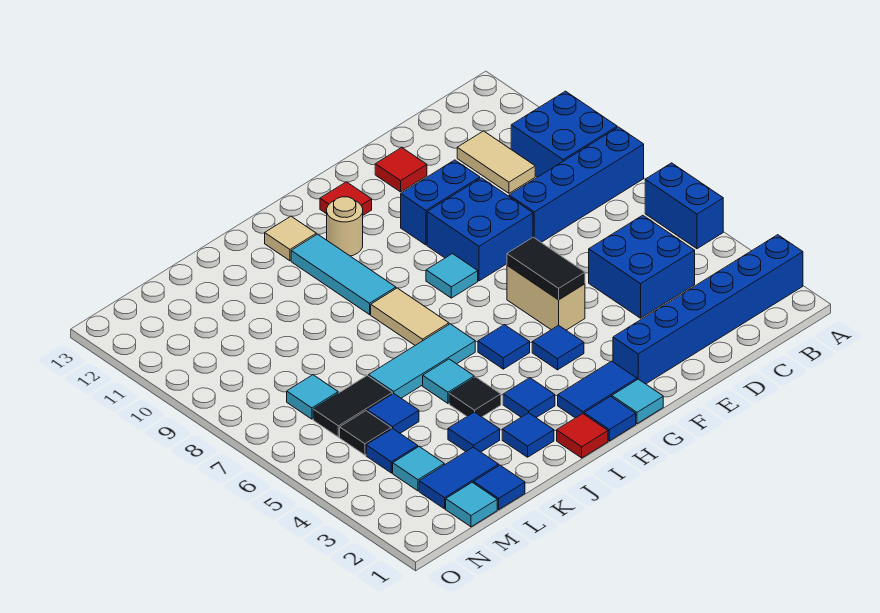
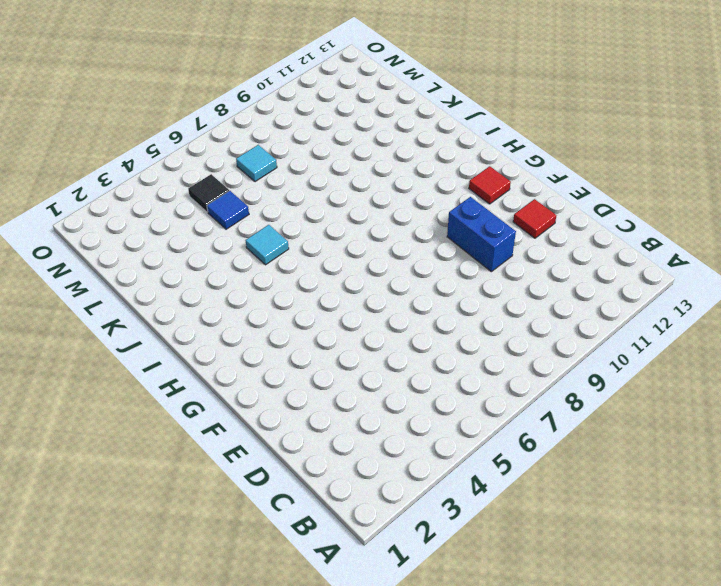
none -> blue 1x6 brick [613,235,803,384]
none -> blue 1x2 brick [645,163,723,249]
none -> blue 1x4 brick [509,127,644,242]
none -> blue 2x2 brick [511,91,617,177]

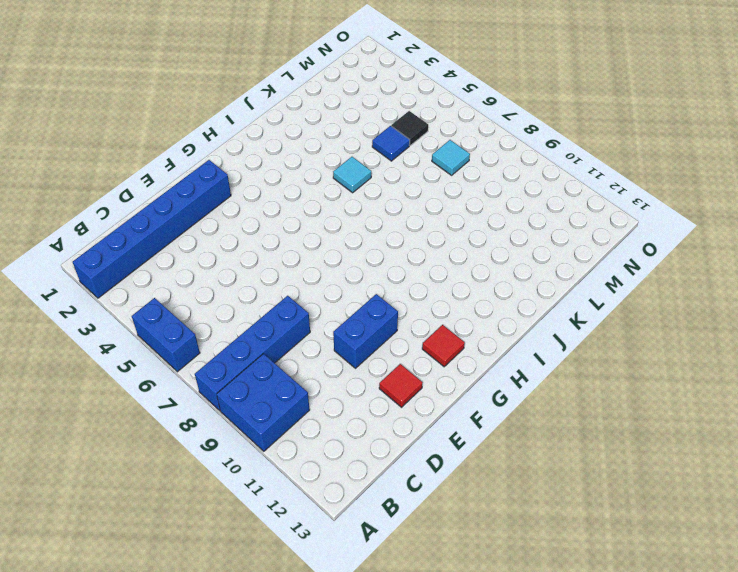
none -> blue 2x2 brick [589,215,695,318]
none -> tan 1x2 tile [457,131,535,193]
none -> blue 2x2 brick [427,178,533,281]
none -> tan 1x2 brick [507,265,585,330]

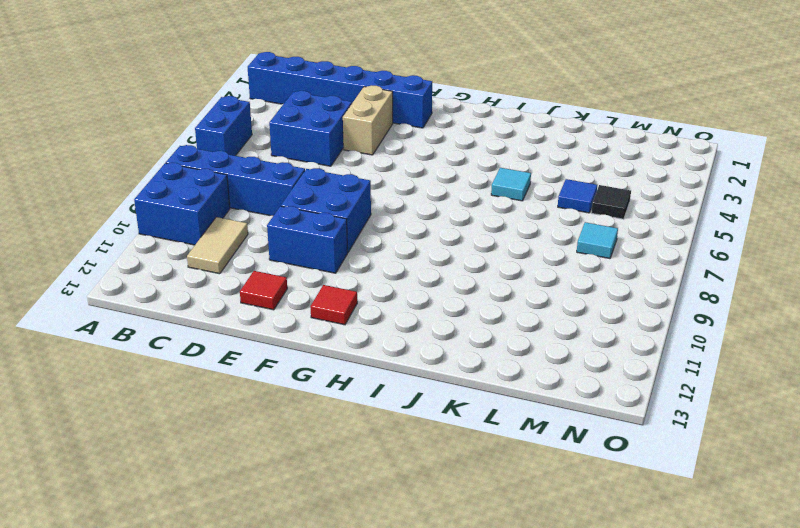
tan 1x2 brick [343,85,393,155] -> tan 1x2 brick moved to [507,265,585,330]
none -> cyan 1x1 tile [612,379,663,424]
none -> blue 1x2 tile [558,361,637,418]
none -> blue 1x1 tile [532,325,584,370]
none -> cyan 1x1 tile [426,254,478,298]

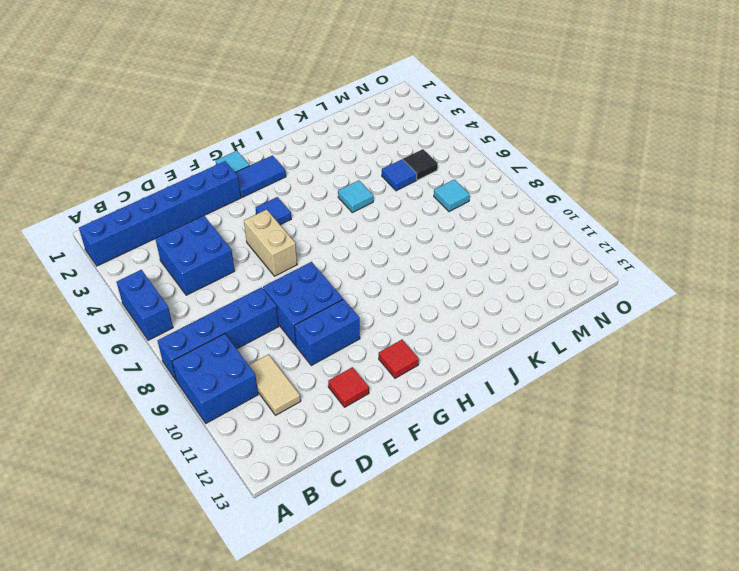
none -> cyan 1x1 tile [426,254,478,298]
none -> blue 1x1 tile [584,396,636,441]
none -> blue 1x1 tile [478,325,530,369]
none -> tan 1x1 round brick [327,197,363,256]

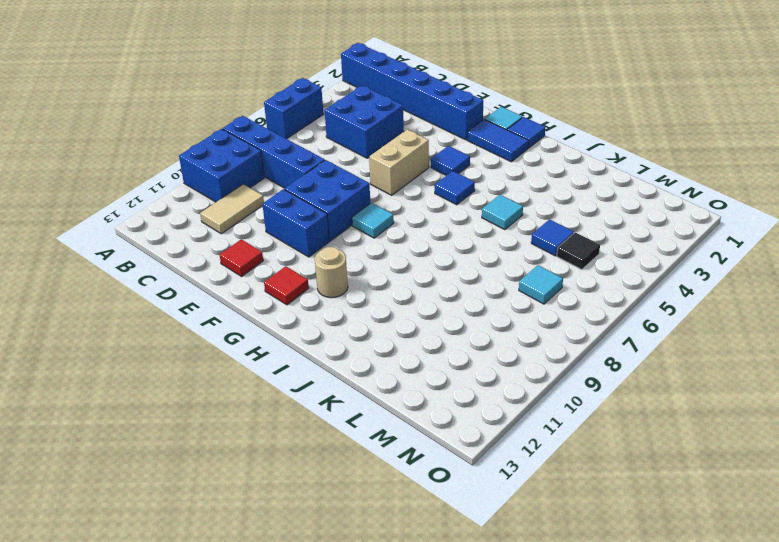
none -> red 1x1 tile [557,414,608,458]
none -> blue 1x1 tile [503,378,555,418]
none -> cyan 1x3 tile [369,324,475,398]
none -> tan 1x2 tile [371,288,449,345]

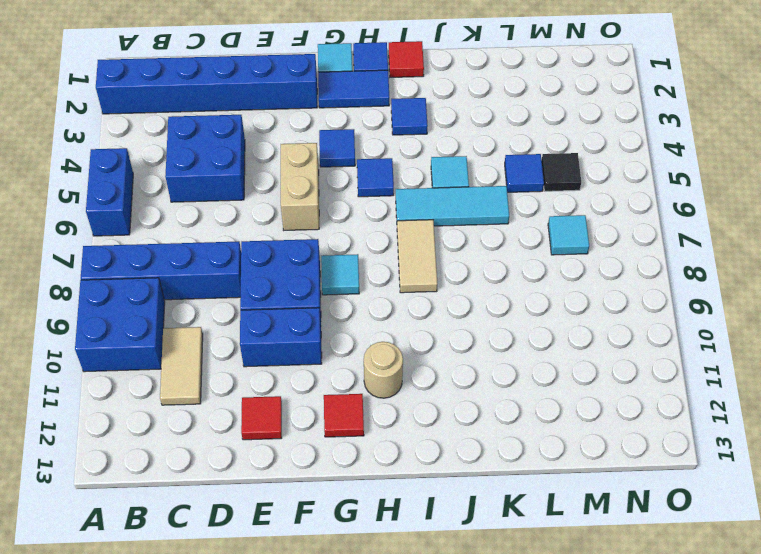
none -> cyan 1x3 tile [291,234,396,315]
none -> tan 1x1 tile [265,216,317,261]
none -> blue 1x1 tile [502,413,554,457]
none -> black 1x1 tile [449,377,501,417]

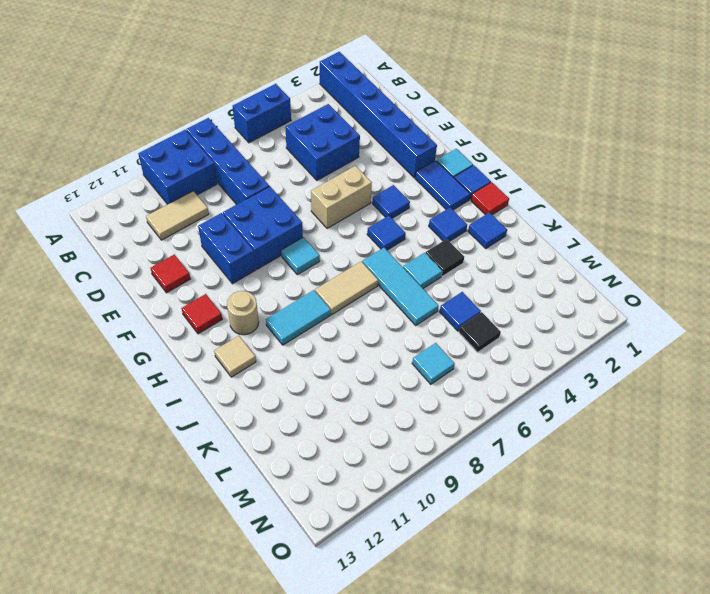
cyan 1x2 tile [266,290,331,345] -> cyan 1x3 tile [291,234,396,315]
none -> blue 1x1 tile [448,412,500,452]
none -> blue 1x1 tile [473,465,525,509]
none -> blue 1x2 tile [419,447,499,509]
none -> black 1x2 tile [313,375,392,437]

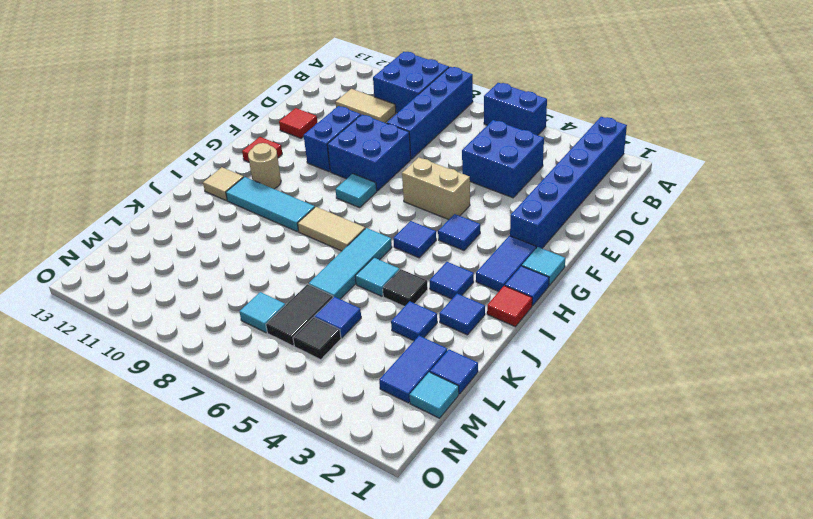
none -> cyan 1x1 tile [393,447,444,491]
none -> blue 1x1 tile [366,428,418,473]
none -> black 1x2 tile [507,237,585,300]

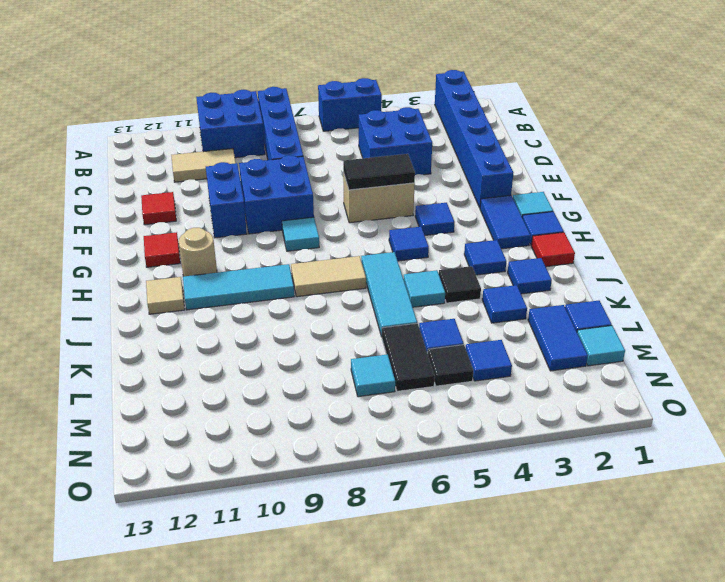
none -> cyan 1x1 tile [393,447,444,491]

